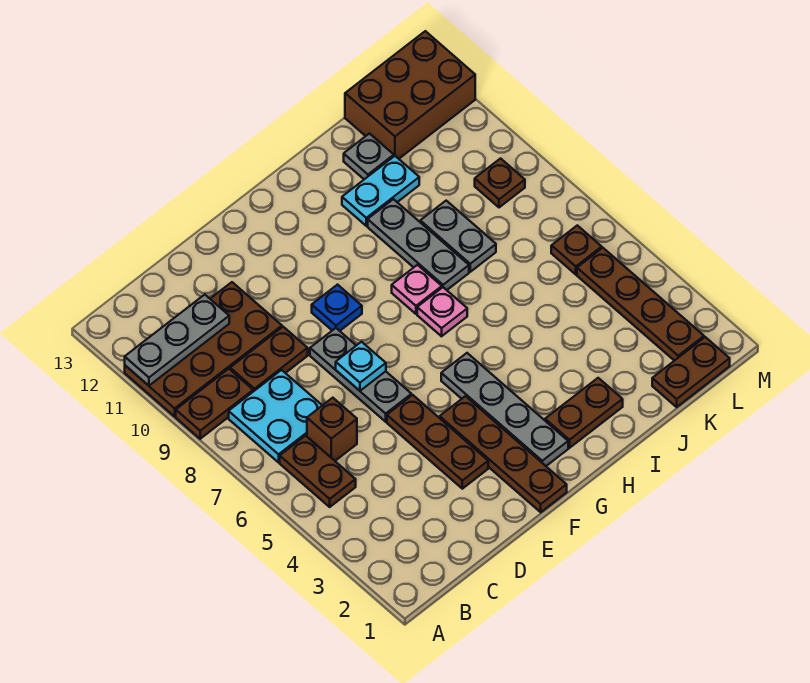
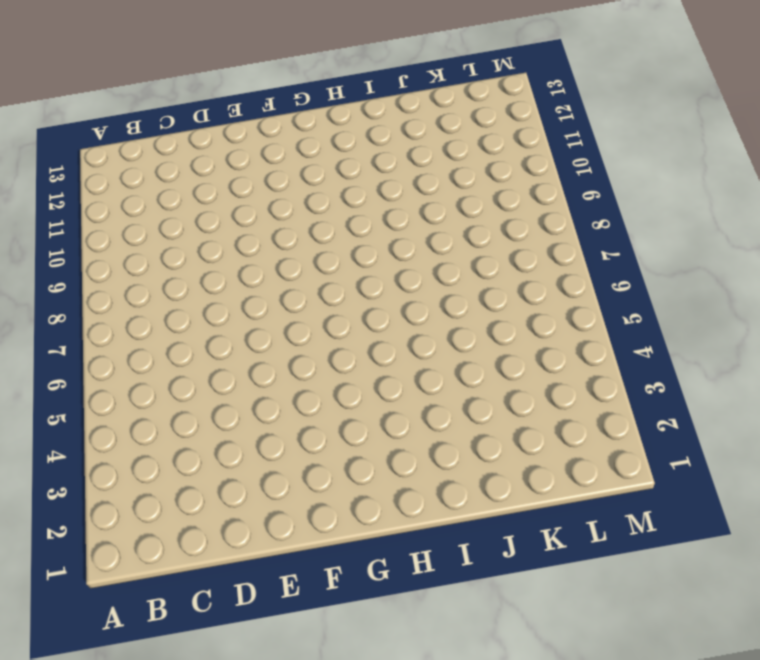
none -> brown 1x2 plate [176,369,253,439]
none -> brown 2x4 plate [125,282,282,416]
none -> brown 1x2 plate [280,436,356,507]

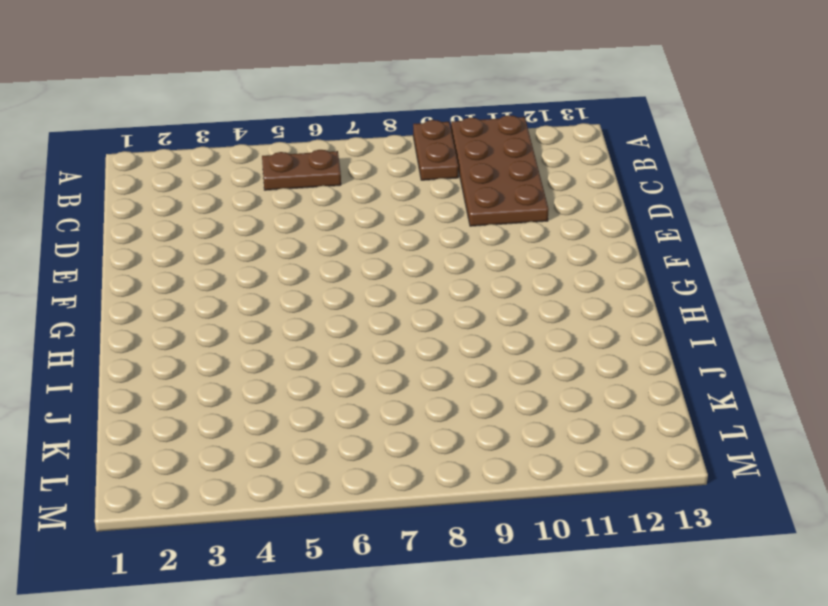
none -> cyan 2x2 plate [229,370,322,462]
none -> brown 1x1 brick [307,398,357,461]
none -> brown 1x2 plate [230,327,308,392]

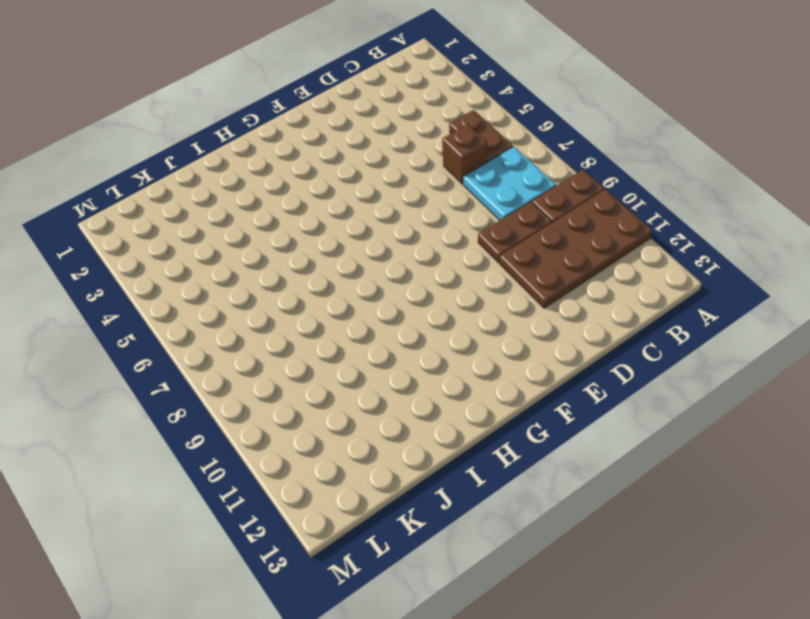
none -> brown 1x3 plate [387,395,488,489]
none -> grey 1x3 plate [310,328,411,422]
none -> brown 1x4 plate [440,396,567,512]

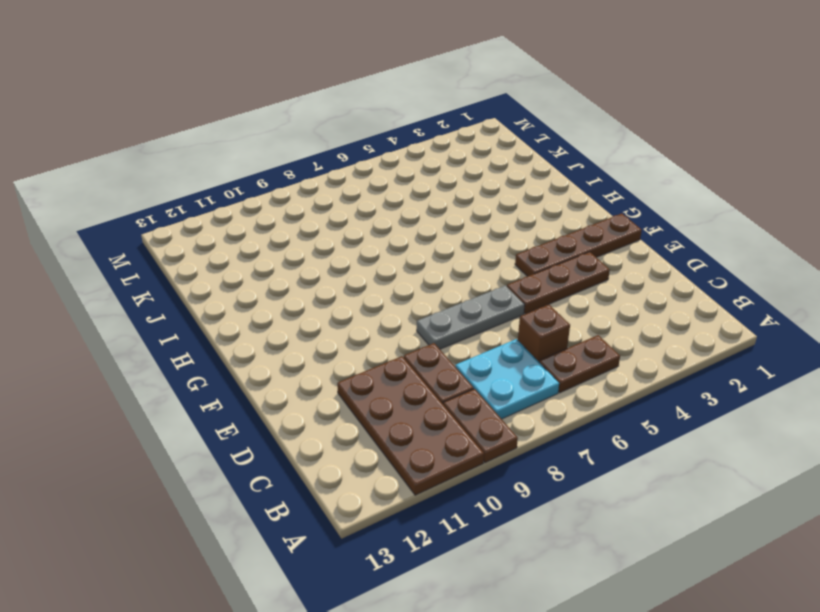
none -> blue 1x1 plate [312,285,362,331]
none -> grey 1x4 plate [441,353,568,466]
none -> brown 1x2 plate [545,378,623,448]

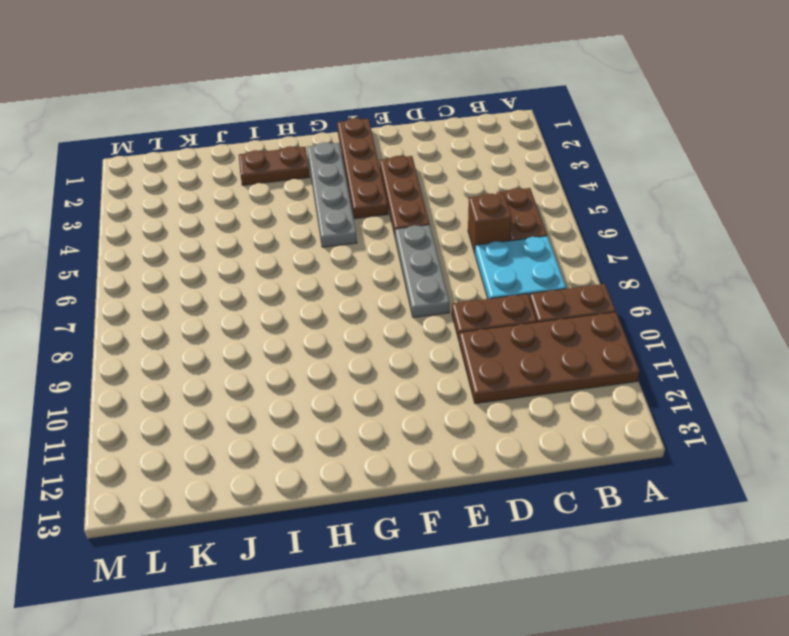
none -> blue 1x1 plate [312,285,362,331]
none -> pink 1x1 plate [417,287,467,336]
none -> pink 1x1 plate [392,265,442,314]

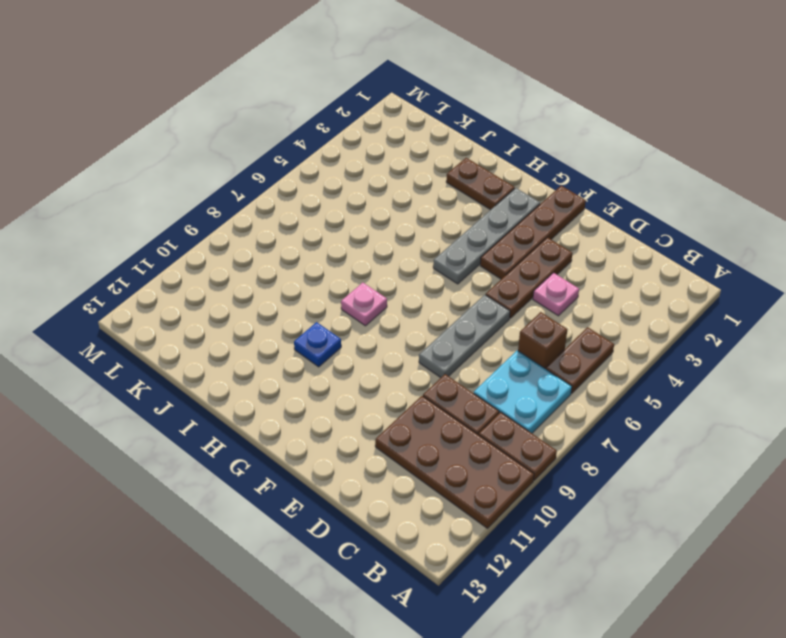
pink 1x1 plate [533,273,579,316] -> pink 1x1 plate moved to [417,287,467,336]
blue 1x1 plate [294,322,341,367] -> blue 1x1 plate moved to [312,285,362,331]
none -> grey 1x3 plate [368,199,469,290]
none -> cyan 1x2 plate [342,156,419,226]
none -> grey 1x2 plate [420,201,496,272]

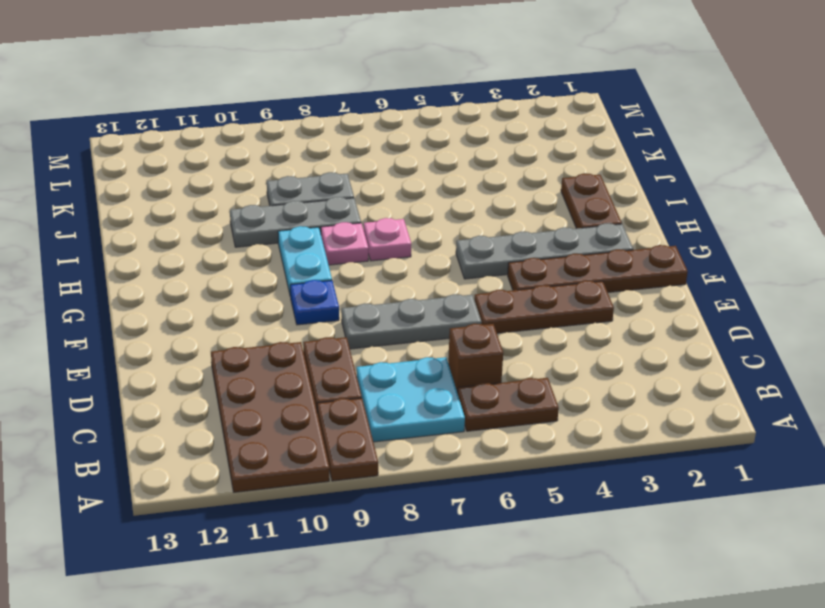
cyan 1x2 plate [278,226,332,296] -> cyan 1x2 plate moved to [342,156,419,226]
none -> grey 1x1 plate [344,134,394,179]
none -> brown 1x2 plate [652,337,730,407]
none -> brown 2x3 brick [345,31,475,159]

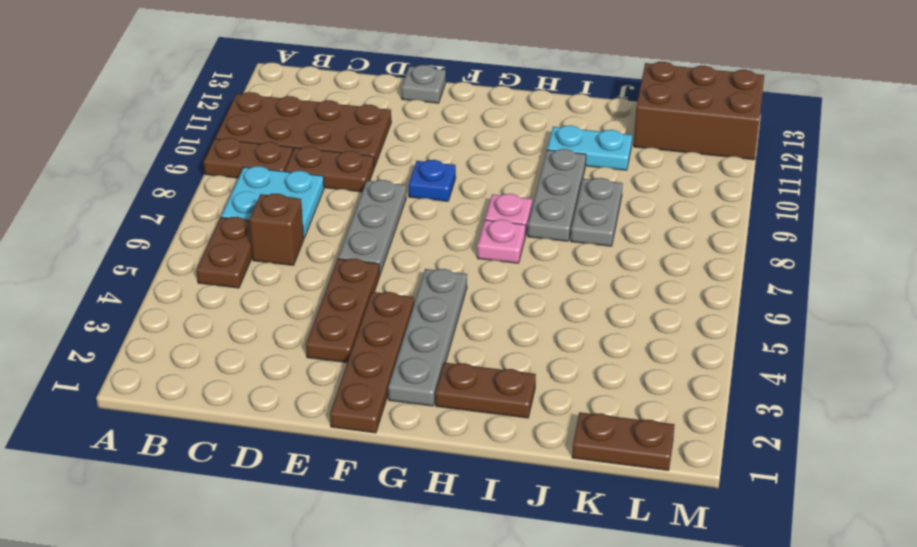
grey 1x1 plate [402,65,446,103] -> grey 1x1 plate moved to [344,134,394,179]
none -> brown 1x4 plate [577,248,704,361]
none -> brown 1x1 plate [551,225,602,274]
none -> brown 1x1 plate [475,159,525,207]

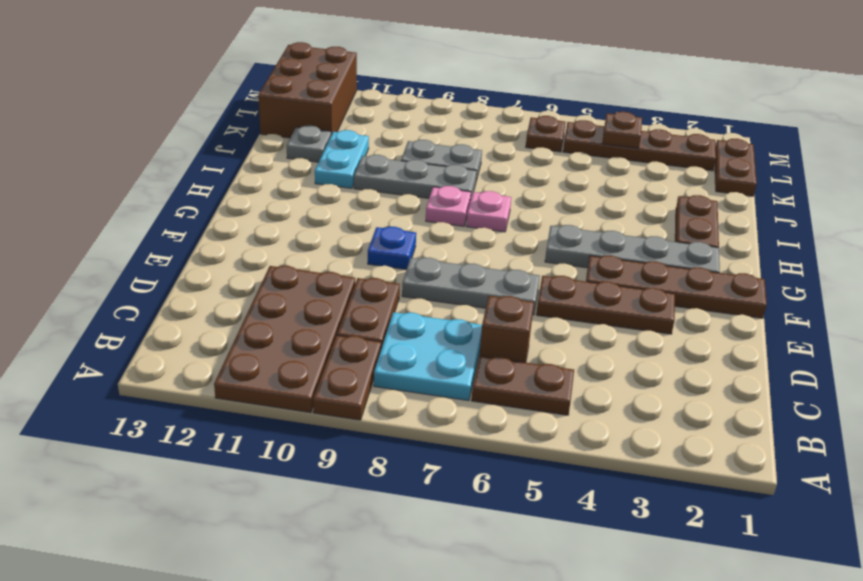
brown 1x1 plate [603,112,642,148] -> brown 1x1 plate moved to [475,159,525,207]
none -> grey 1x3 plate [125,295,229,386]
none -> cyan 1x1 plate [336,342,386,391]

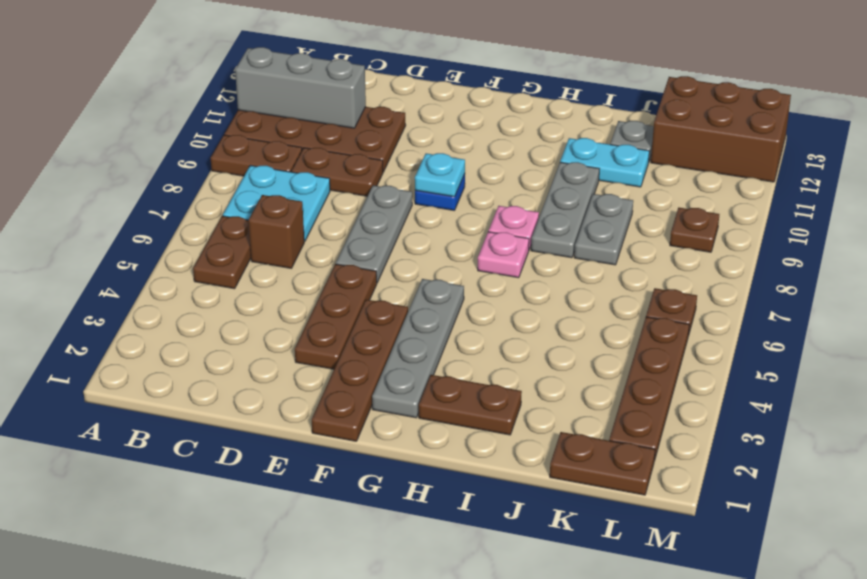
grey 1x3 brick [235,47,366,128] -> grey 1x3 plate [125,295,229,386]
cyan 1x1 plate [415,153,465,197] -> cyan 1x1 plate moved to [336,342,386,391]

